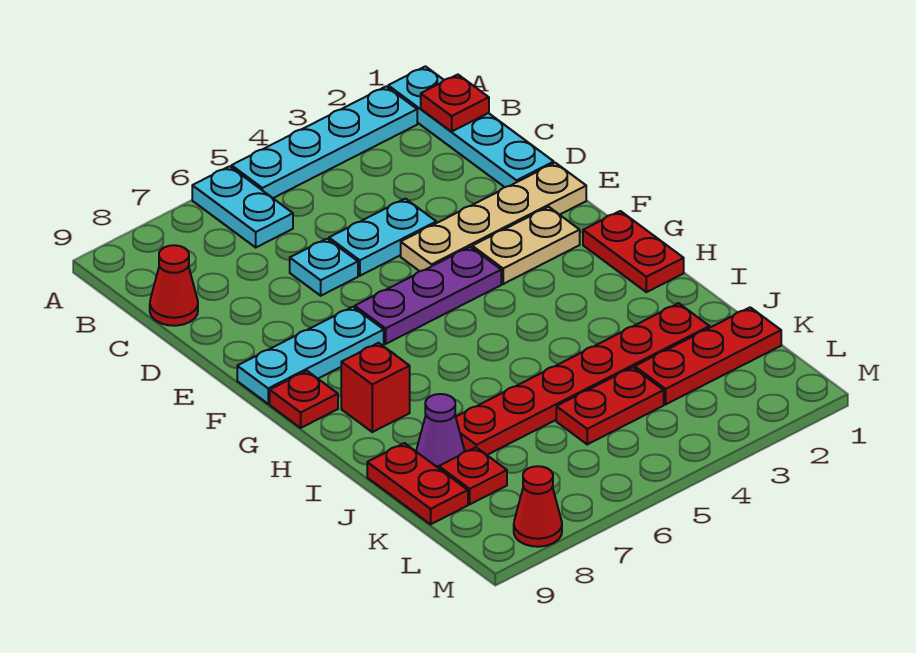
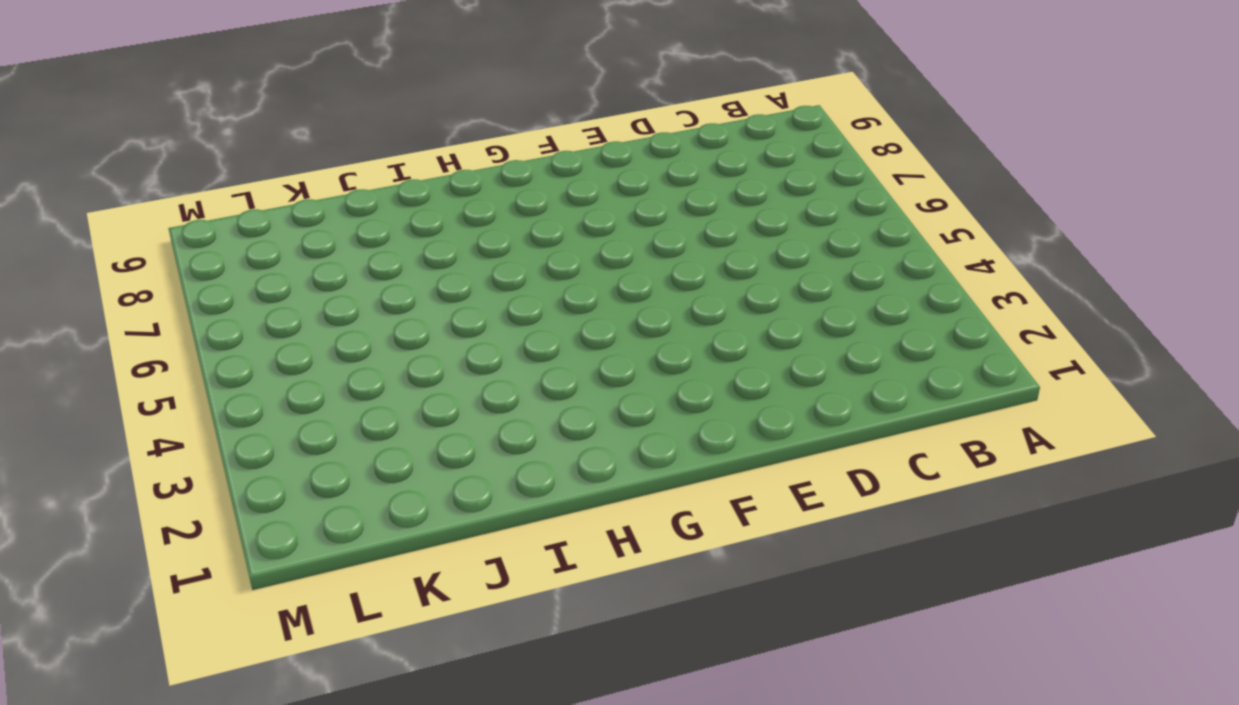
none -> cyan 1x4 plate [388,66,554,187]
none -> cyan 1x4 plate [232,86,417,198]
none -> cyan 1x2 plate [192,166,293,247]

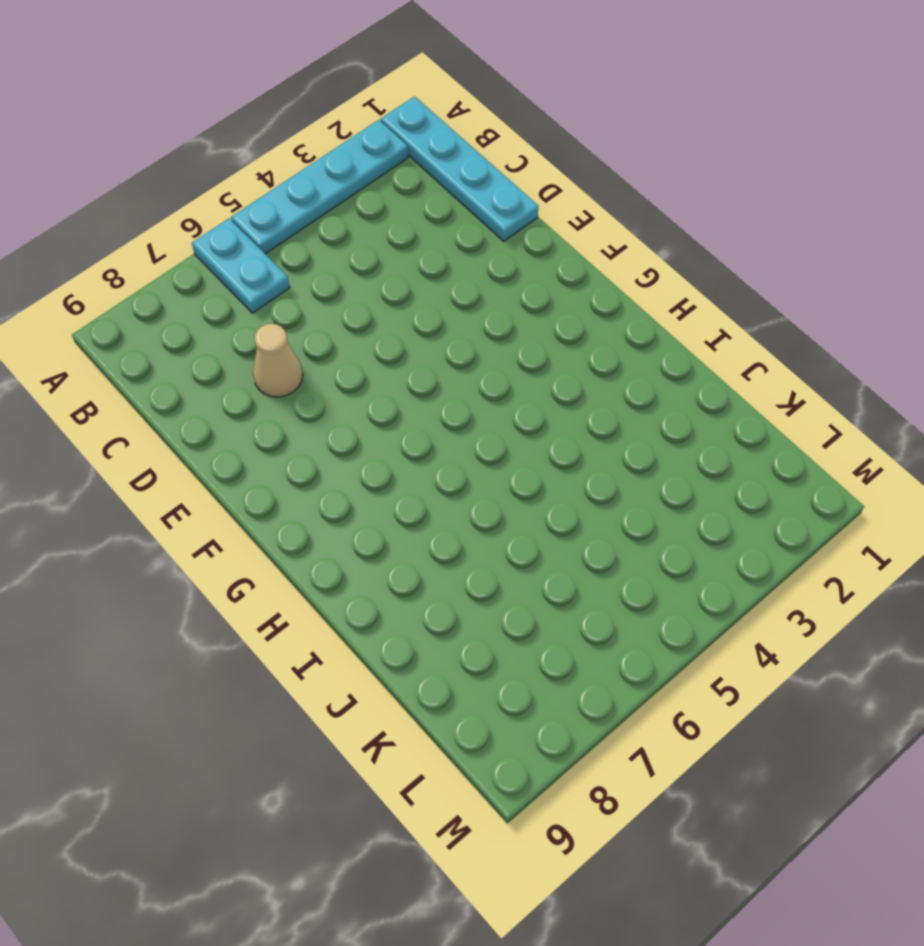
tan 1x1 cone [253,324,303,397] -> none
none -> red 1x1 cone [150,245,198,326]
none -> cyan 1x2 plate [329,199,436,276]
none -> cyan 1x1 plate [290,239,358,296]

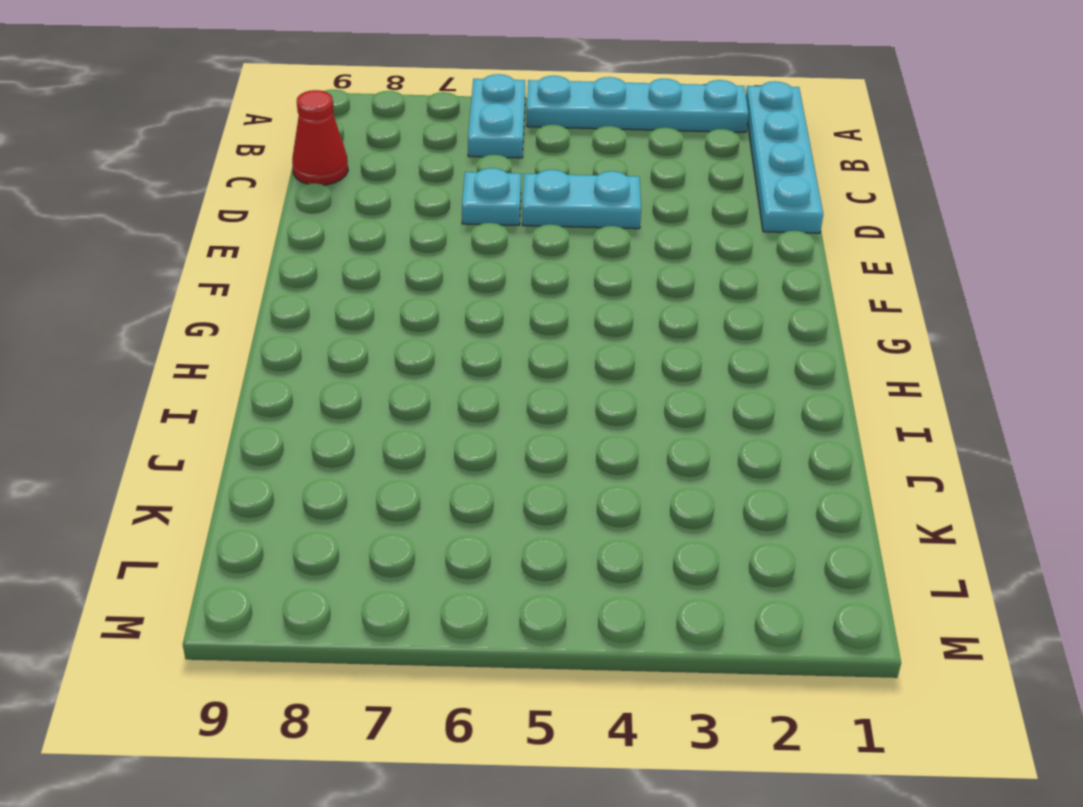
none -> tan 1x4 plate [401,163,586,271]
none -> tan 1x2 plate [472,207,580,284]
none -> purple 1x3 plate [355,247,501,344]

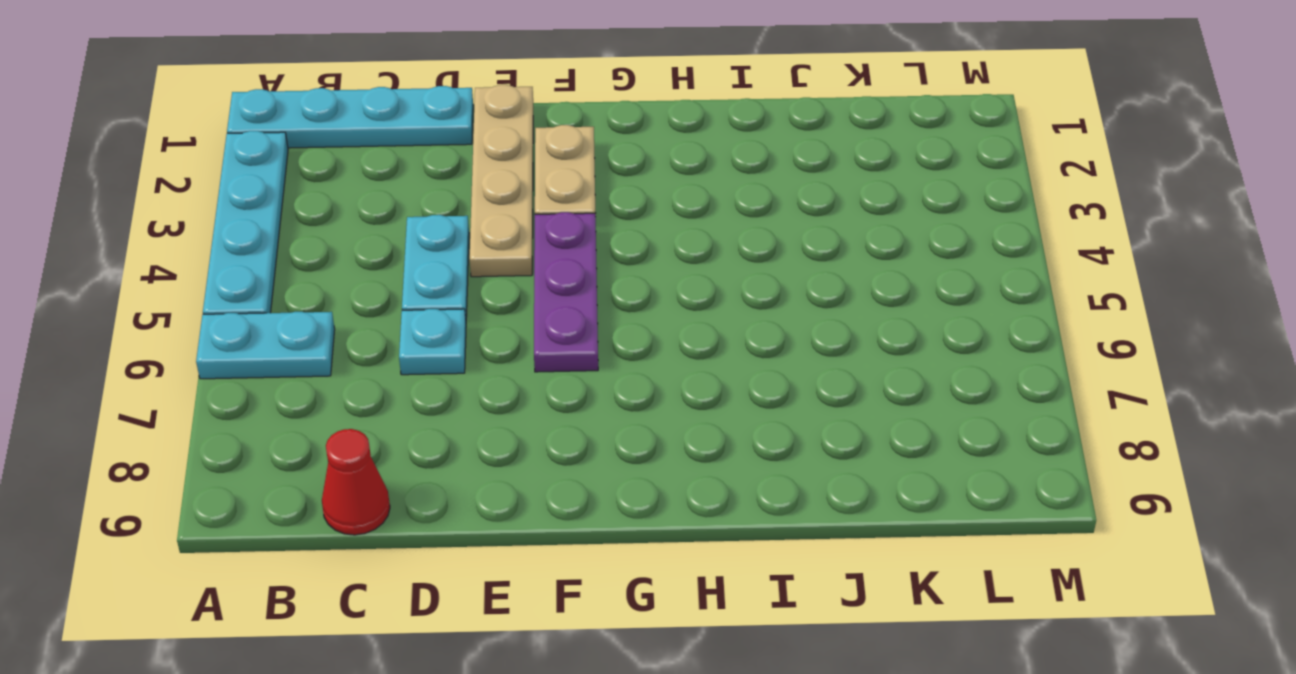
none -> cyan 1x3 plate [237,307,384,404]
none -> red 1x2 plate [583,211,684,292]
none -> red 1x1 plate [270,371,338,428]

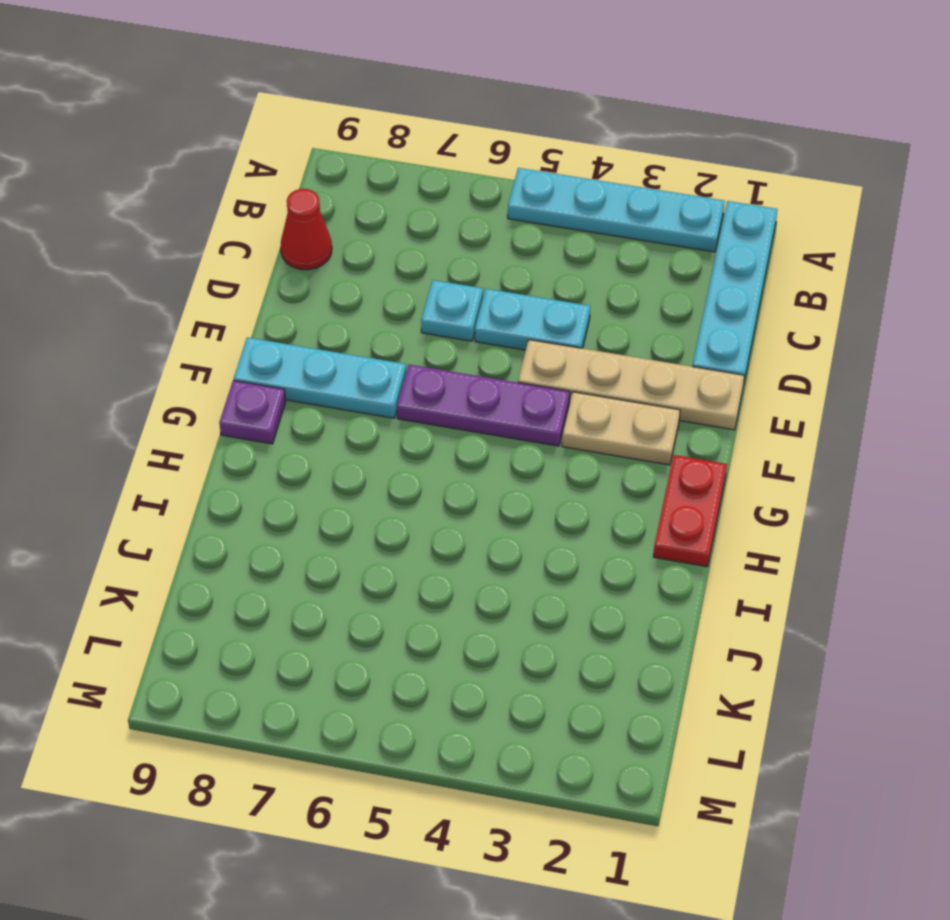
purple 1x1 plate [219,380,286,444] -> red 1x1 plate [270,371,338,428]
none -> cyan 1x2 plate [192,166,293,247]
none -> red 1x1 brick [341,343,410,432]
none -> red 1x6 plate [456,303,710,455]

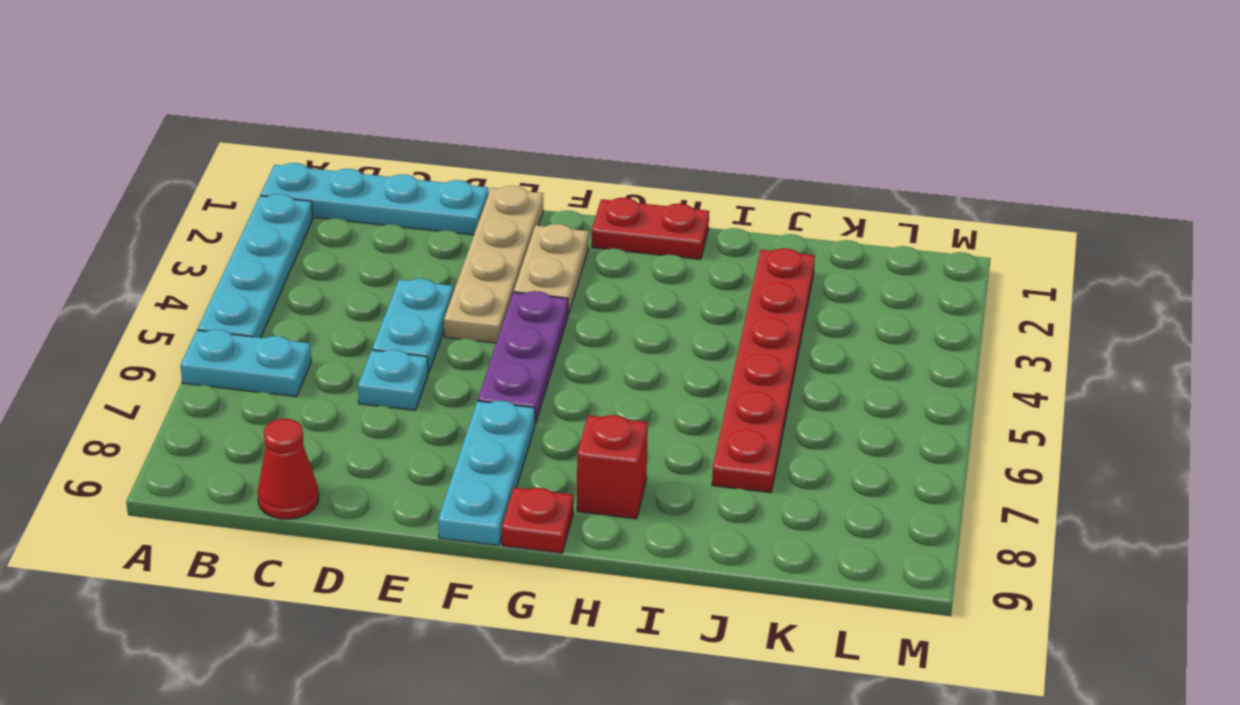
none -> purple 1x1 cone [416,394,465,468]
none -> red 1x2 plate [367,443,468,524]
none -> red 1x3 plate [635,307,781,404]

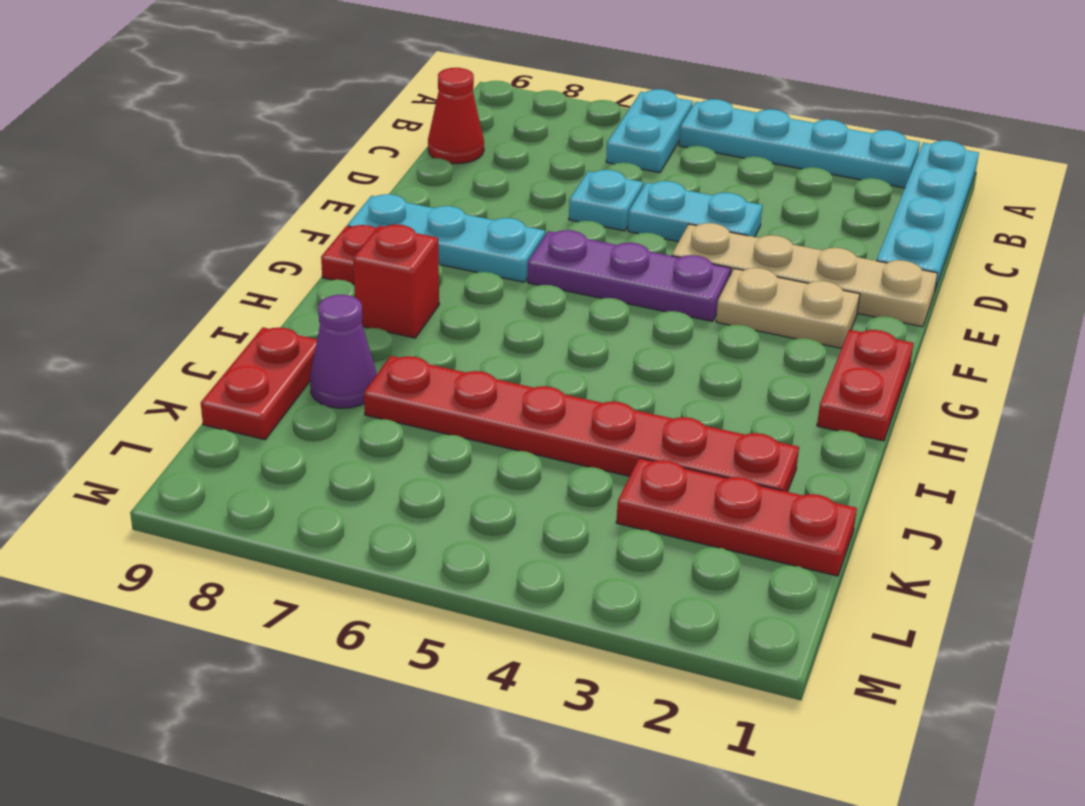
none -> red 1x2 plate [556,367,664,444]
none -> red 1x1 plate [439,447,507,504]
none -> red 1x1 cone [514,466,562,547]

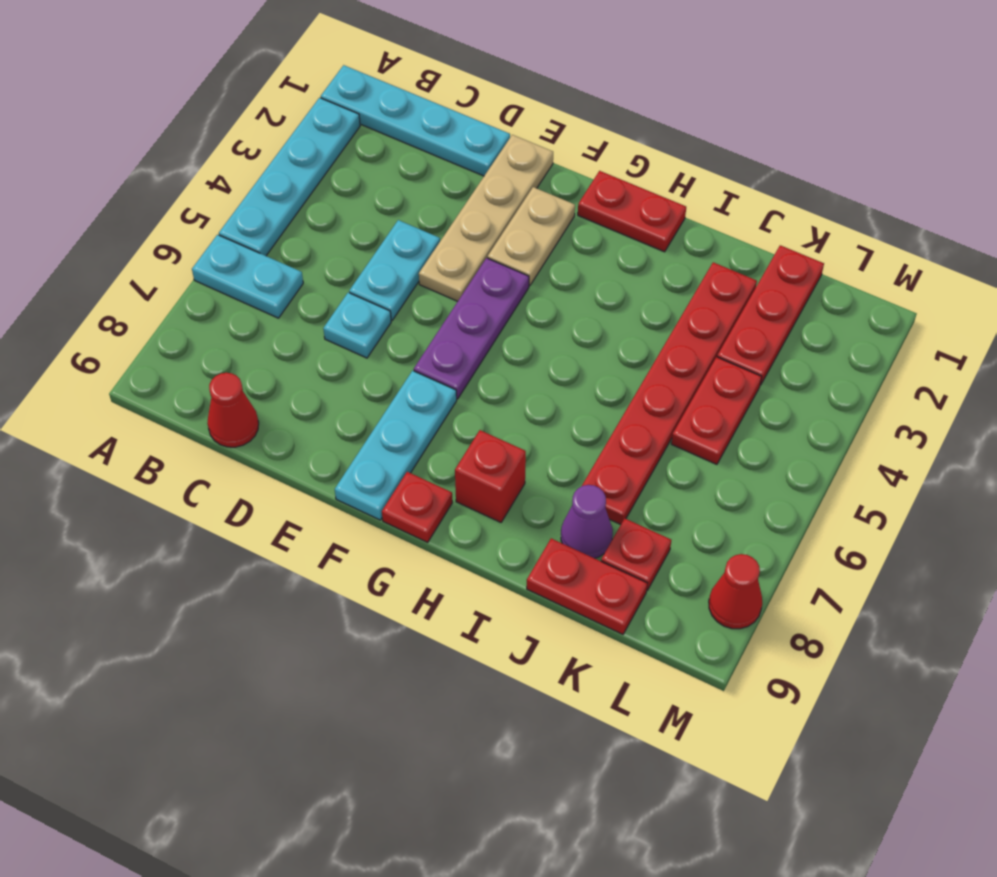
none -> red 1x1 plate [421,75,489,132]

